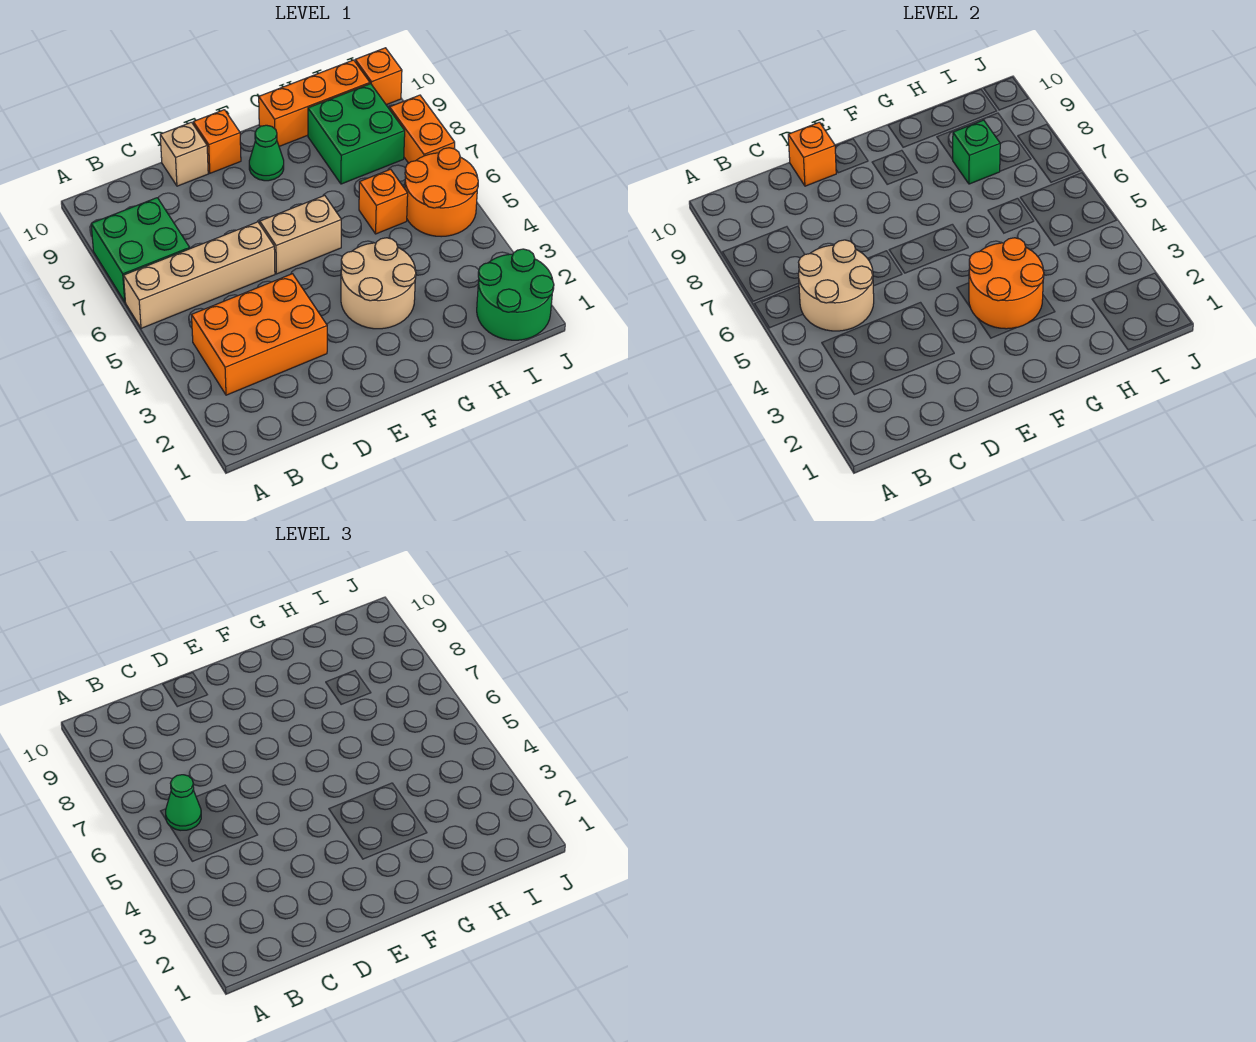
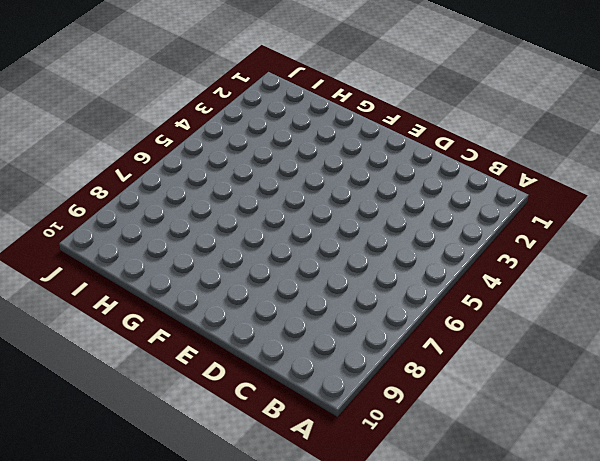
none -> tan 1x4 brick [124,222,275,328]
none -> green 2x2 brick [91,198,190,302]
none -> orange 2x3 brick [192,274,327,395]

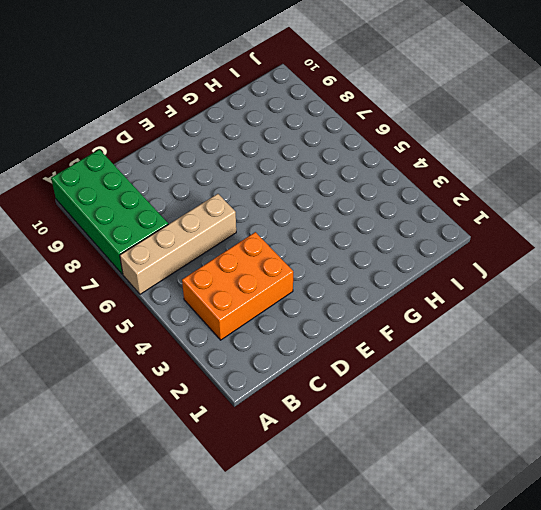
green 2x4 brick [51,149,168,274] -> green 2x2 brick [91,198,190,302]
none -> tan 1x1 brick [160,122,208,186]
none -> tan 1x2 brick [260,195,341,274]
none -> orange 1x1 brick [193,110,241,173]

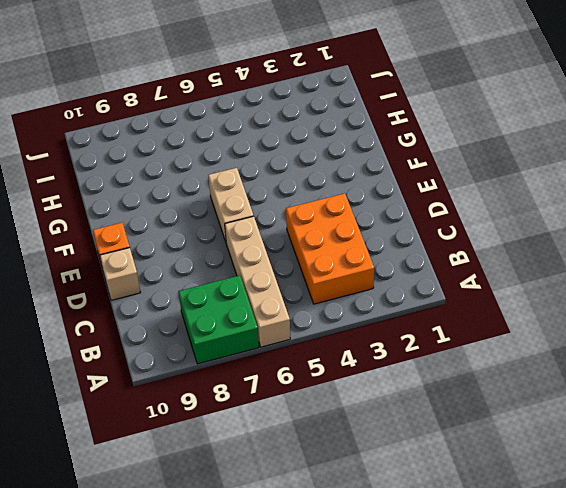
none -> tan 2x2 round brick [341,238,416,329]
none -> green 1x1 cone [249,125,284,181]
none -> orange 1x3 brick [259,60,370,146]

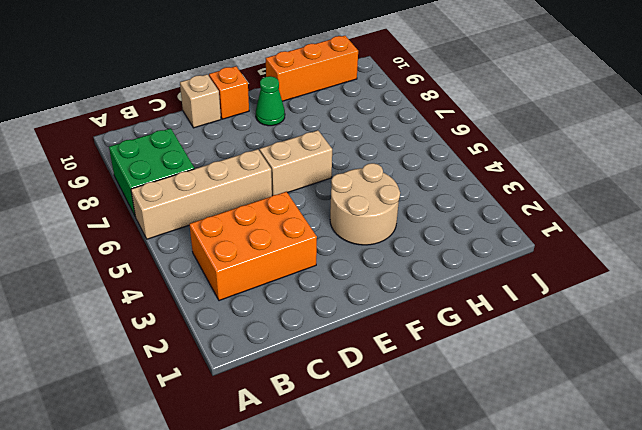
none -> orange 1x1 brick [359,169,408,234]
none -> green 2x2 brick [308,84,405,184]
none -> green 2x2 round brick [477,249,554,340]

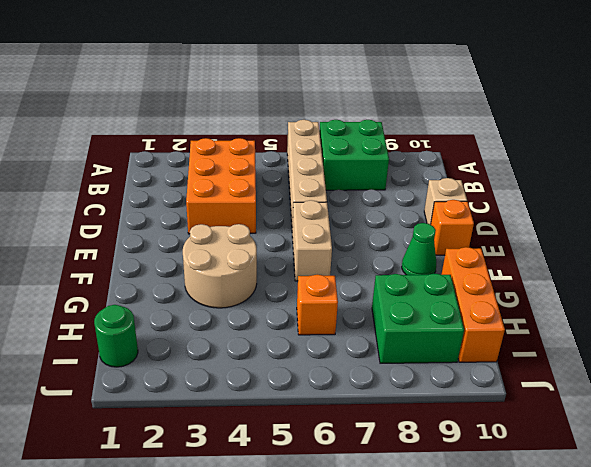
green 1x1 round brick [94,305,138,367] -> green 2x2 round brick [477,249,554,340]
none -> orange 2x2 round brick [405,148,478,237]
none -> orange 1x2 brick [390,95,455,163]
none -> orange 1x1 brick [355,48,402,105]

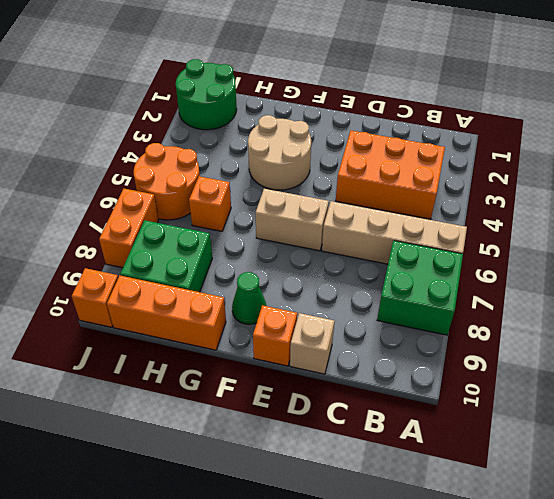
none -> tan 2x2 round brick [798,240,874,331]
none -> orange 1x1 brick [788,122,836,186]
none -> orange 2x2 round brick [969,238,1044,329]

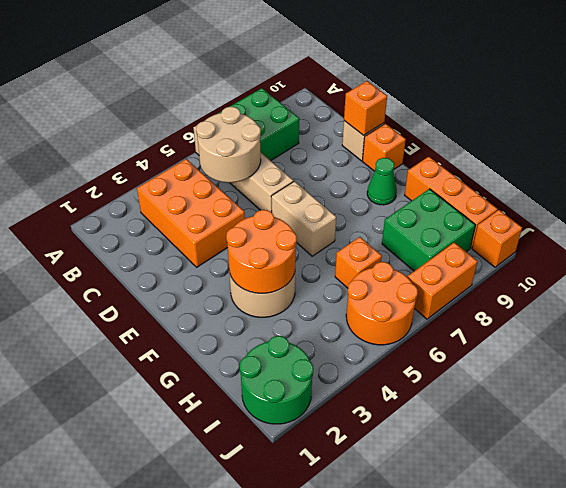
none -> green 1x1 brick [952,120,1000,184]
none -> green 1x1 cone [166,775,201,830]

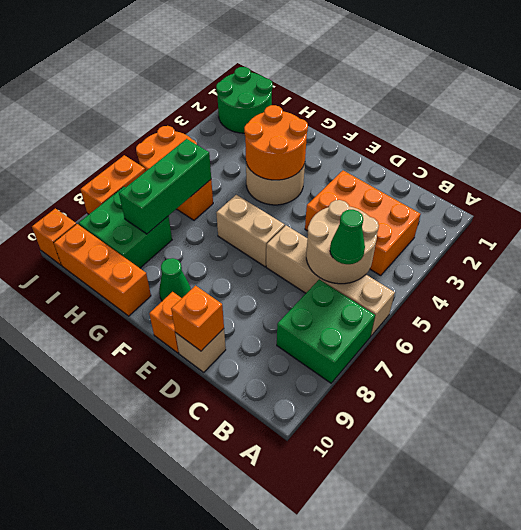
green 1x3 brick [119,139,211,234] -> green 1x1 brick [952,120,1000,184]

